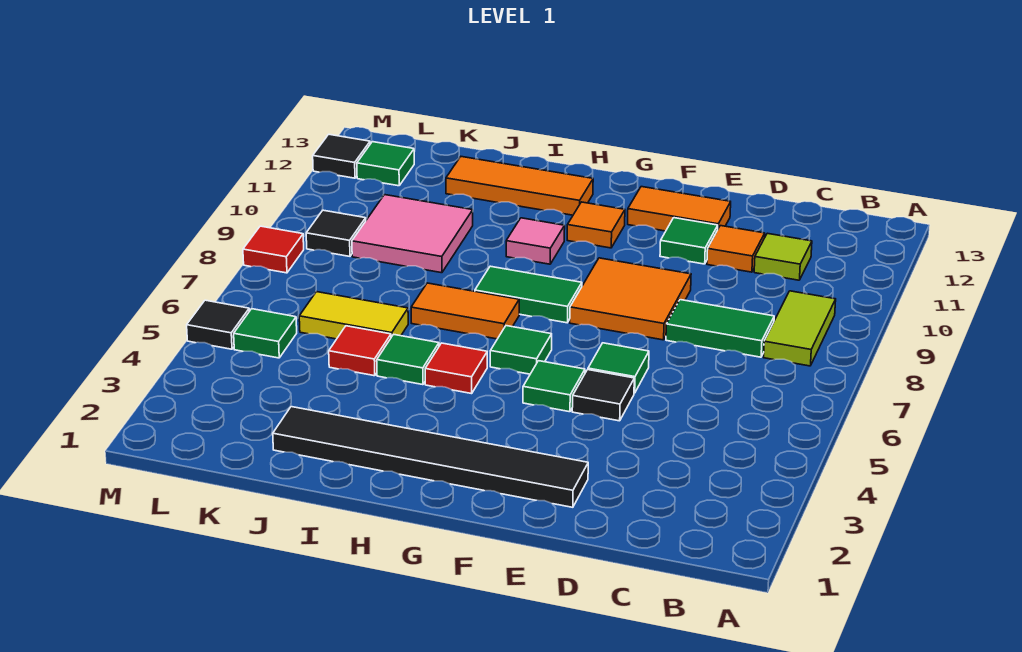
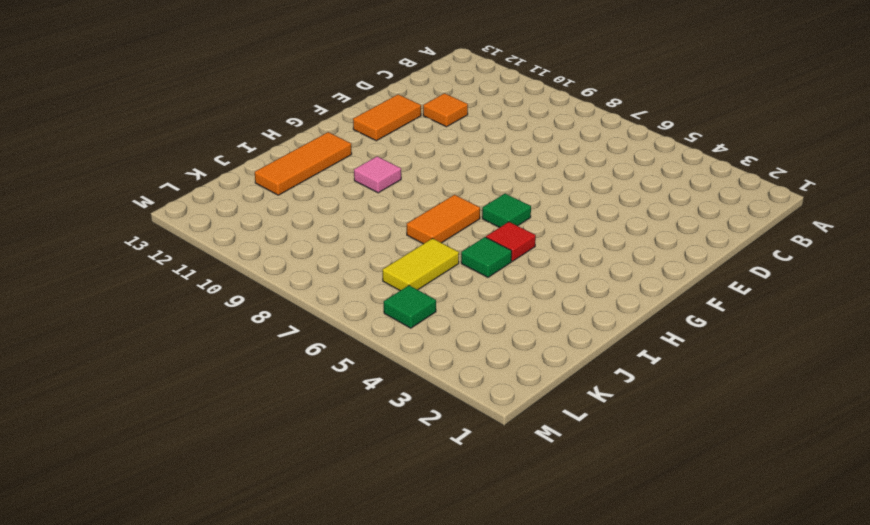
none -> lime 1x2 tile [764,291,836,366]
none -> green 1x2 tile [666,300,774,357]
none -> lime 1x1 tile [754,233,812,280]

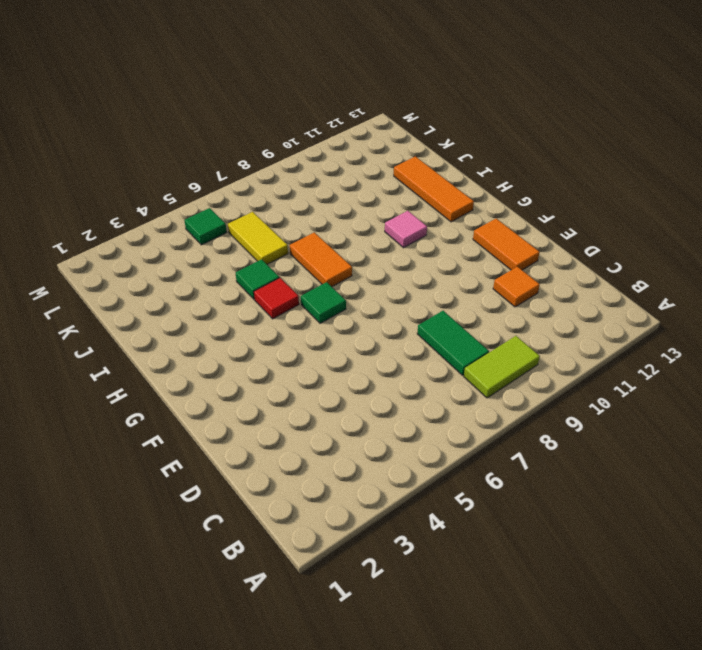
none -> lime 1x1 tile [754,233,812,280]
none -> black 1x6 tile [273,407,588,507]
none -> black 1x1 tile [572,370,634,421]

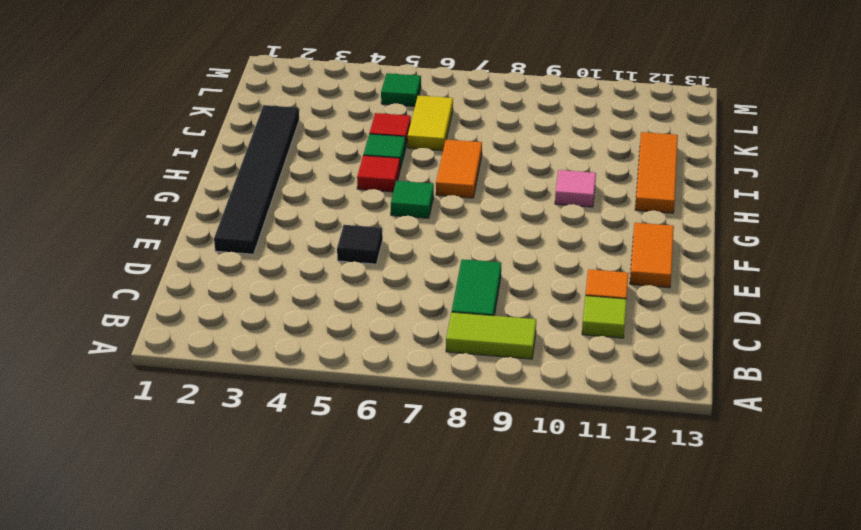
none -> green 1x1 tile [588,343,649,393]
none -> orange 2x2 tile [570,258,691,340]
none -> green 1x1 tile [660,218,718,264]

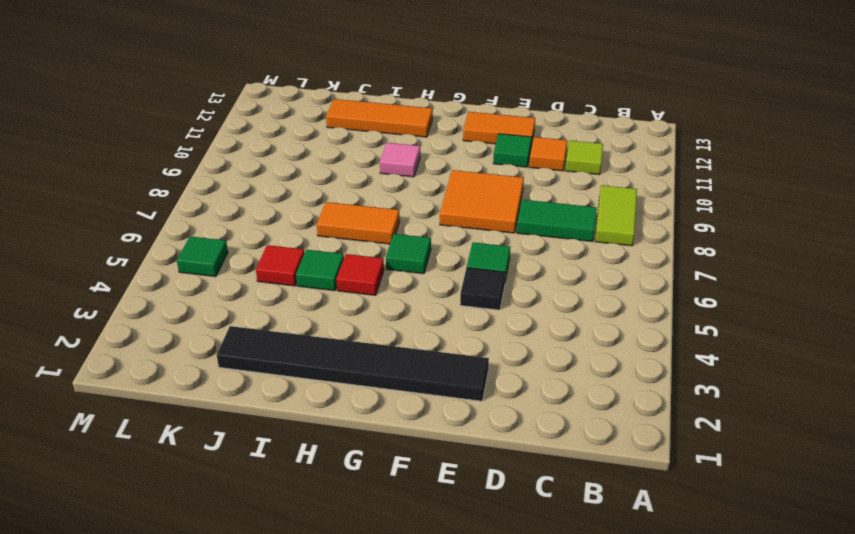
none -> green 1x1 tile [523,361,585,412]
none -> green 1x2 tile [475,266,582,323]
none -> orange 1x1 tile [567,202,625,248]

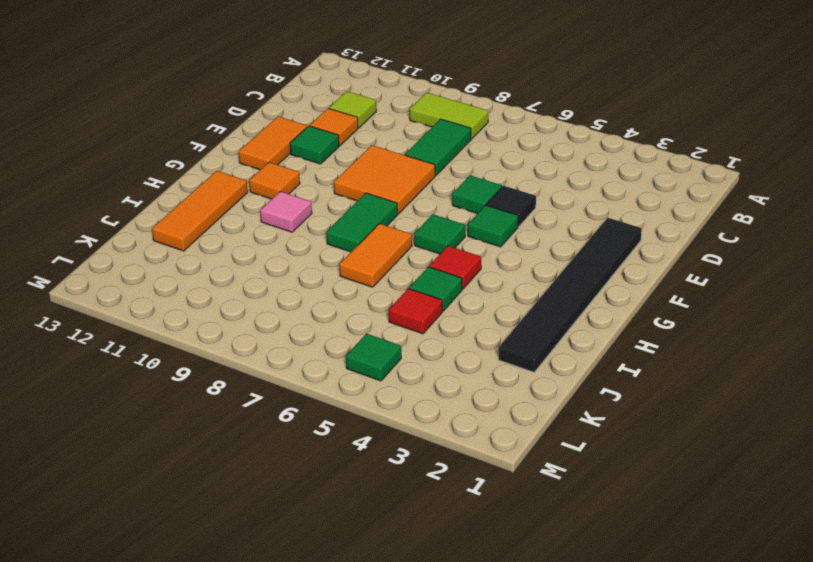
none -> yellow 1x2 tile [299,292,408,339]
none -> pink 2x2 tile [352,195,473,273]
none -> black 1x1 tile [306,210,366,256]

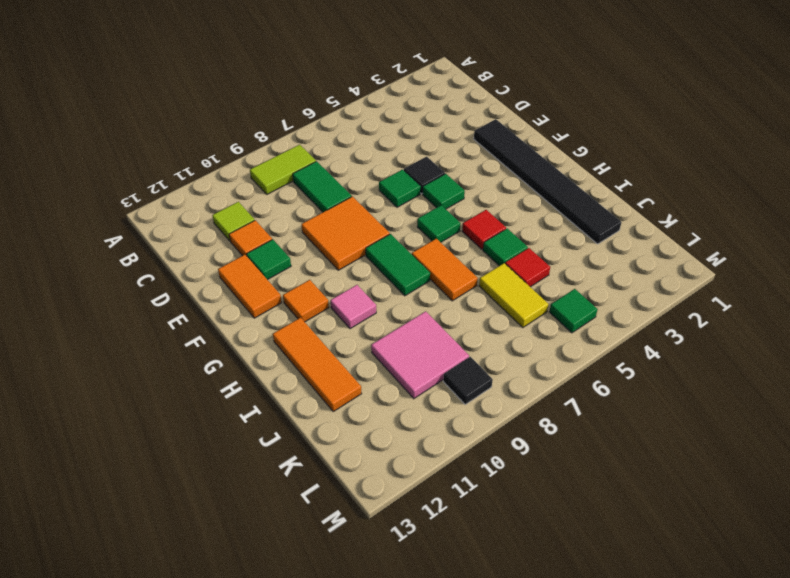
none -> green 1x1 tile [357,142,414,186]
none -> black 1x1 tile [187,300,249,349]
none -> red 1x1 tile [243,226,304,273]

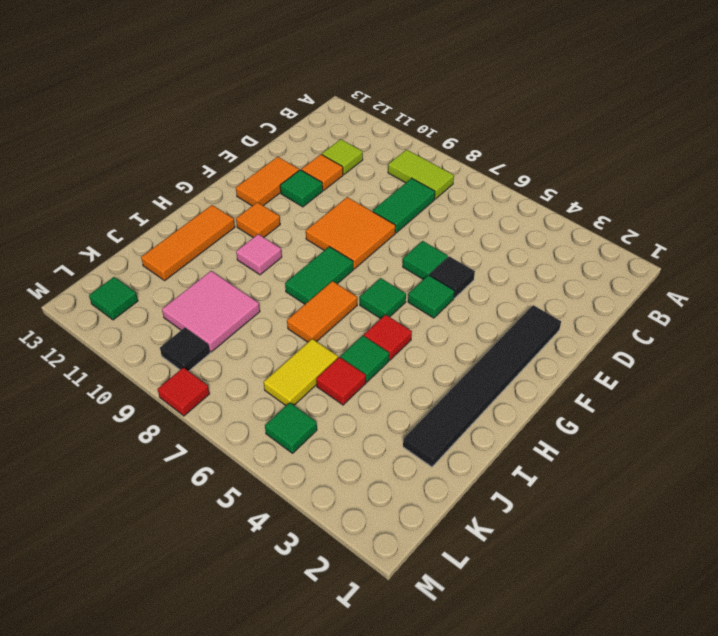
none -> black 1x1 tile [187,300,249,349]
none -> black 1x1 tile [313,134,370,178]

